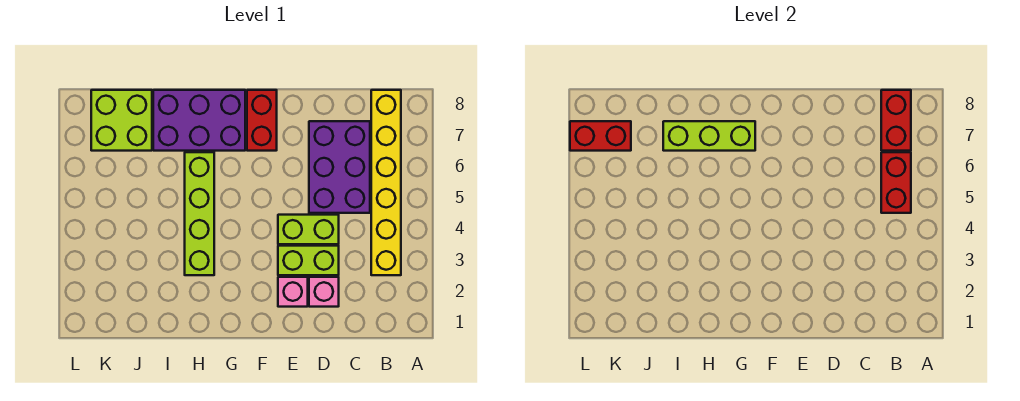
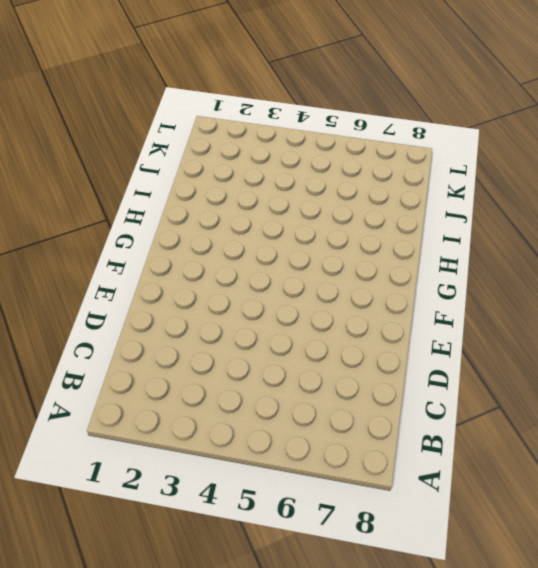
none -> yellow 1x6 brick [371,90,401,275]
none -> purple 2x3 brick [309,121,370,213]
none -> pink 1x1 brick [309,277,339,307]

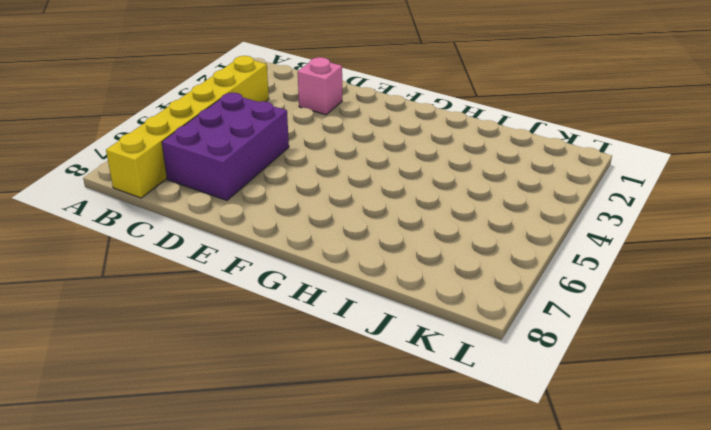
none -> lime 1x2 brick [278,246,339,275]
none -> lime 1x2 brick [278,215,339,244]
none -> pink 1x1 brick [278,277,308,307]

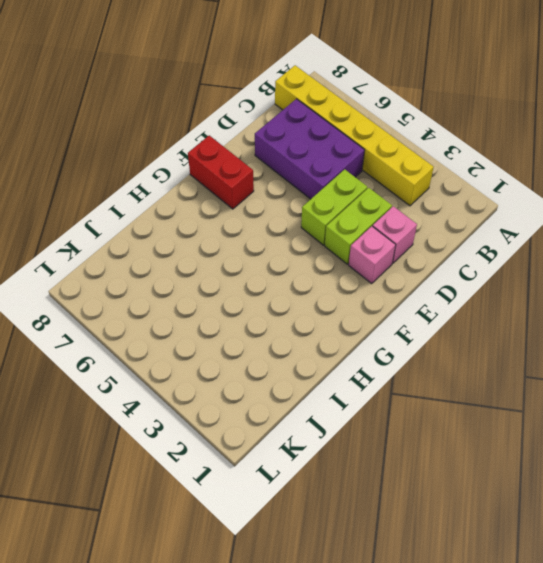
none -> purple 2x3 brick [153,90,245,151]
none -> lime 1x4 brick [185,152,214,275]
none -> lime 2x2 brick [91,90,152,151]

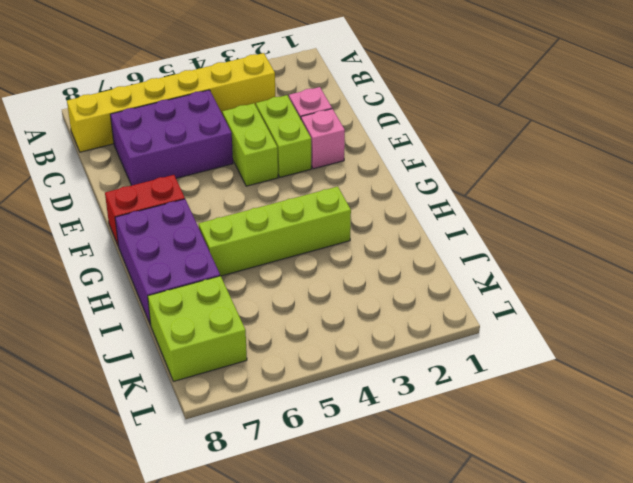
none -> red 1x2 brick [881,152,911,213]
none -> red 1x2 brick [881,90,911,151]
none -> lime 1x3 brick [663,121,755,151]

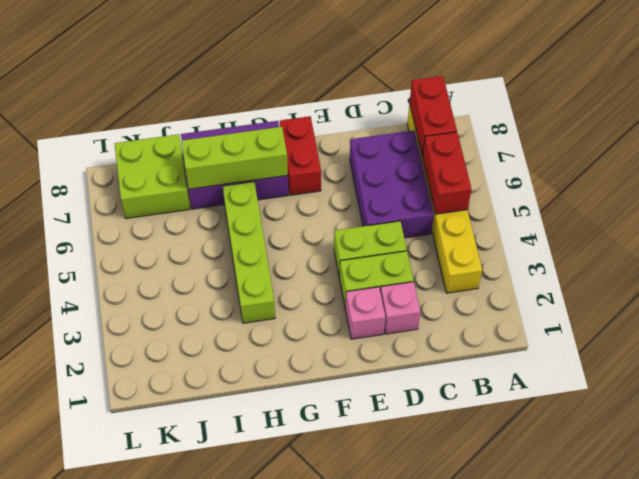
none -> red 1x2 brick [570,121,631,151]

